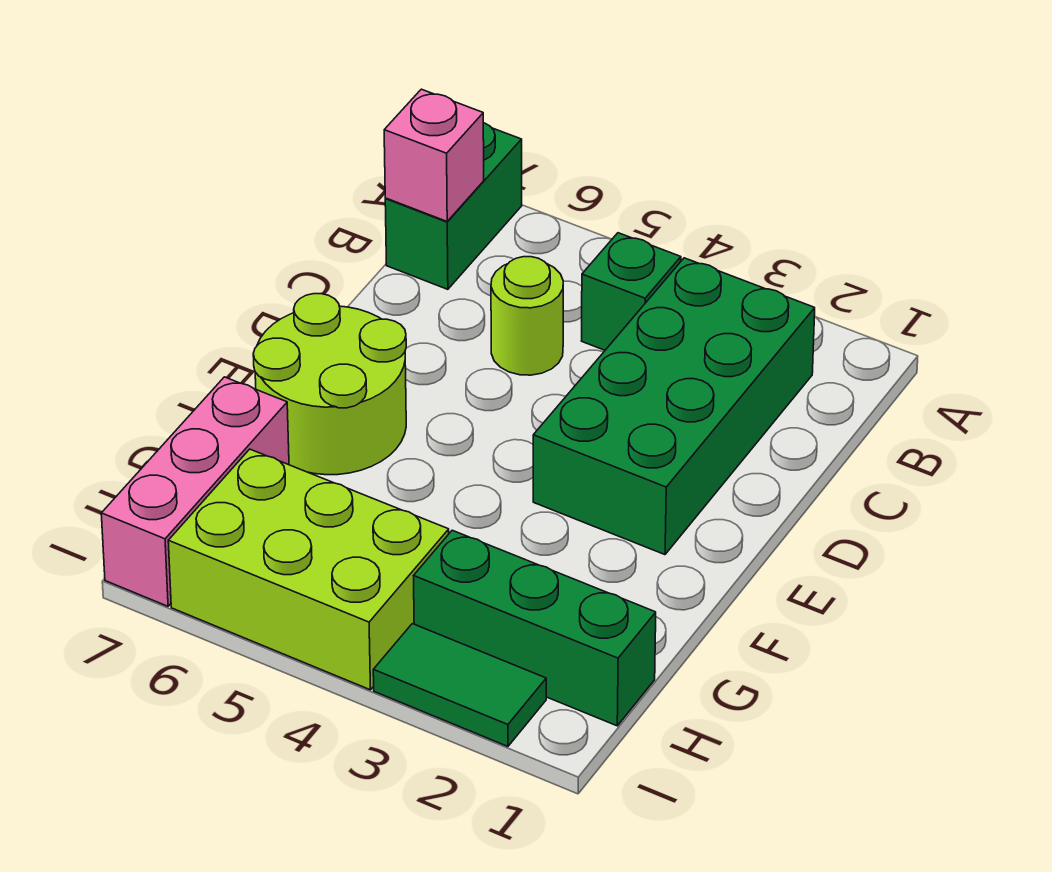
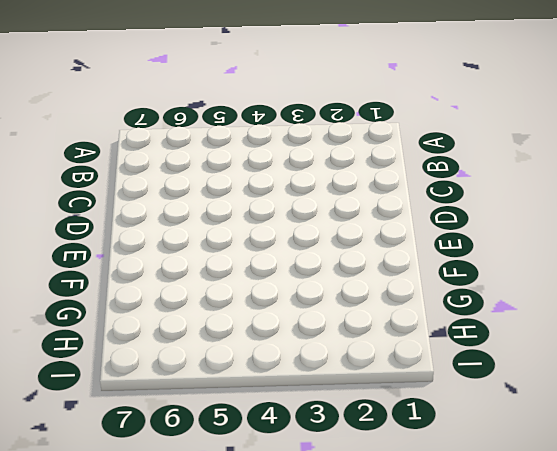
none -> green 1x2 brick [385,123,522,289]
none -> green 2x4 brick [533,258,815,555]

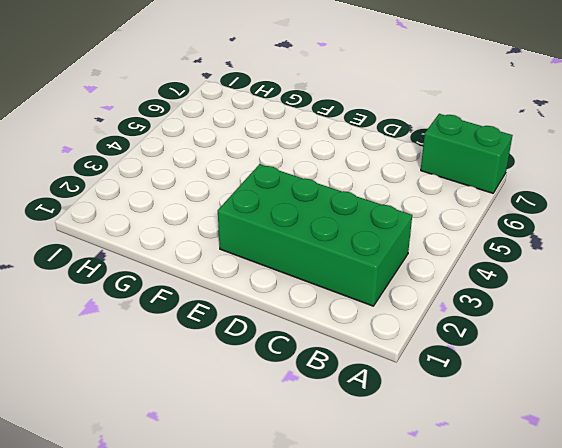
none -> green 1x1 brick [582,233,681,350]
none -> lime 1x1 round brick [491,257,563,375]

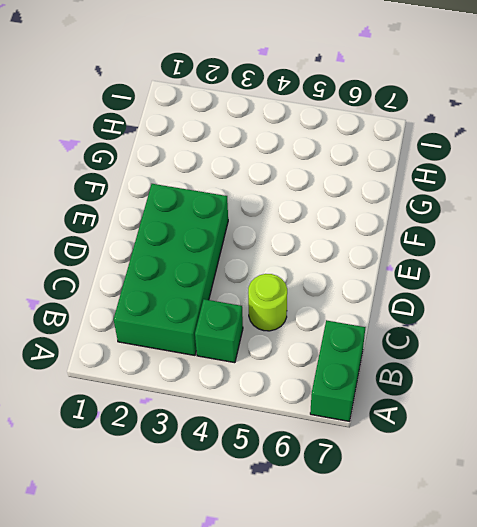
none -> lime 2x2 round brick [253,294,406,475]
none -> pink 1x3 brick [101,377,289,606]

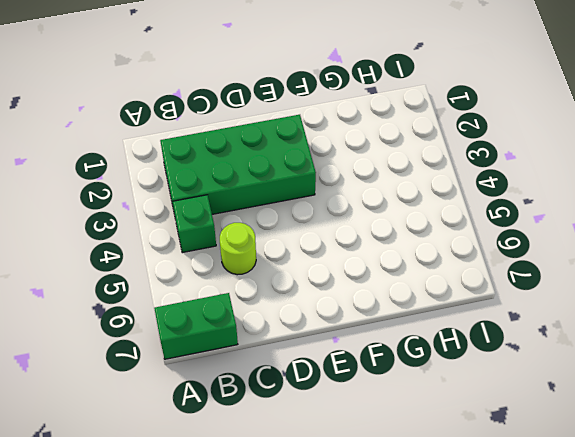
none -> lime 2x2 round brick [253,294,406,475]
none -> pink 1x3 brick [101,377,289,606]

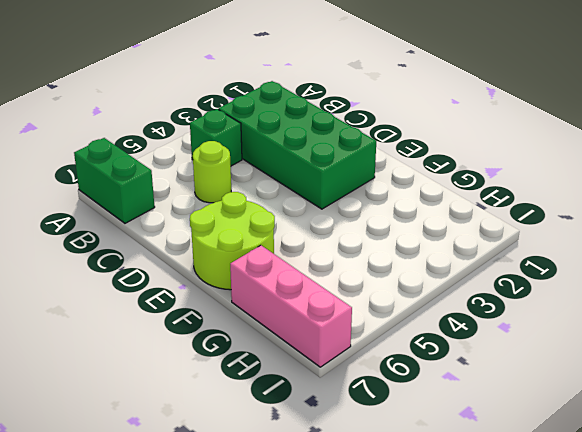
none -> green 1x3 brick [414,530,656,726]
none -> lime 2x3 brick [168,449,449,690]

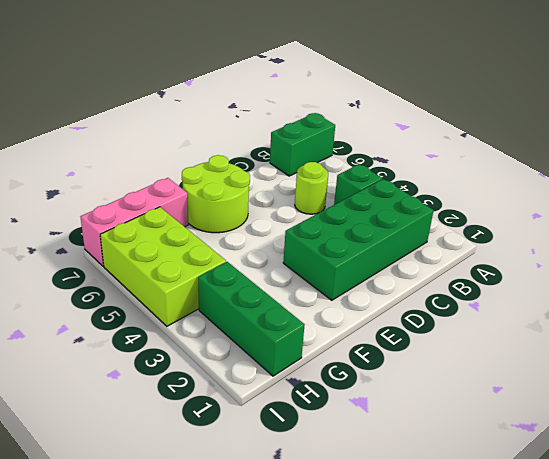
none -> green 1x2 tile [373,624,546,746]
none -> pink 1x1 brick [384,89,484,221]

